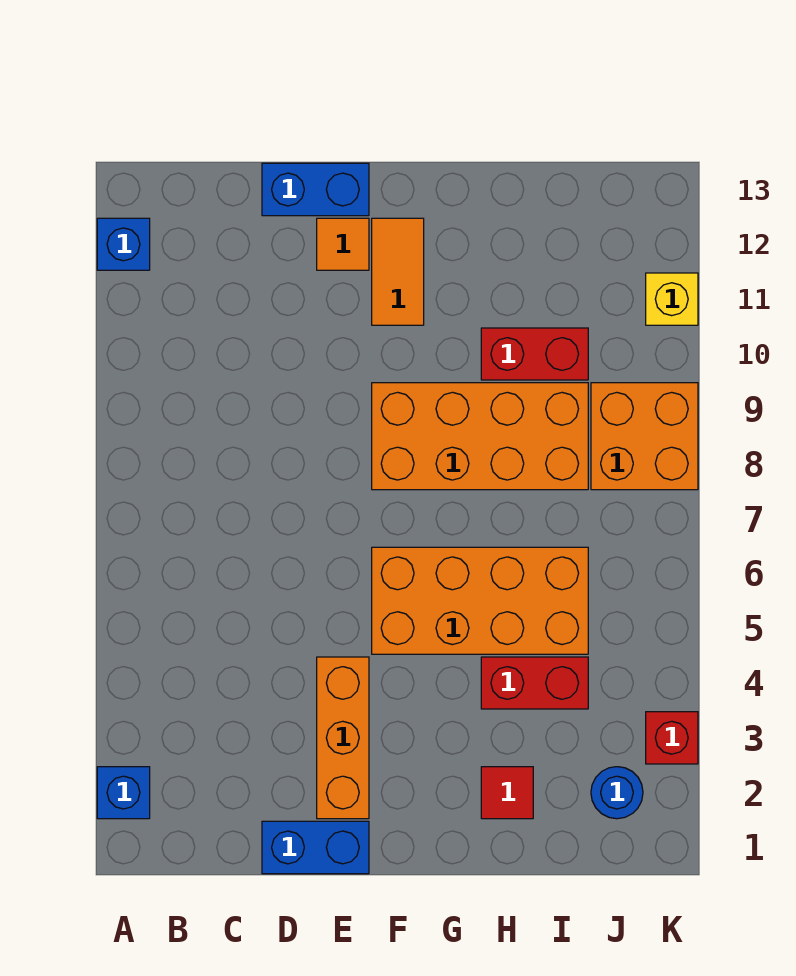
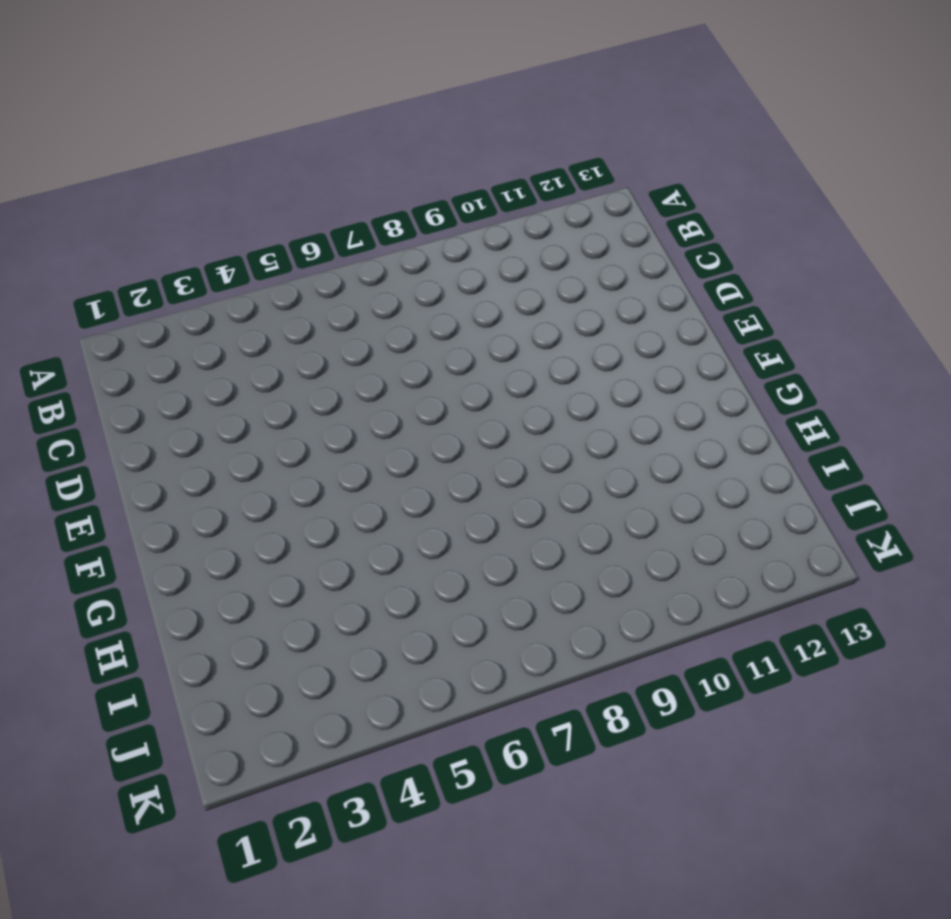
none -> blue 1x1 brick [97,767,150,819]
none -> blue 1x1 brick [97,218,150,270]
none -> blue 1x2 brick [262,821,369,874]

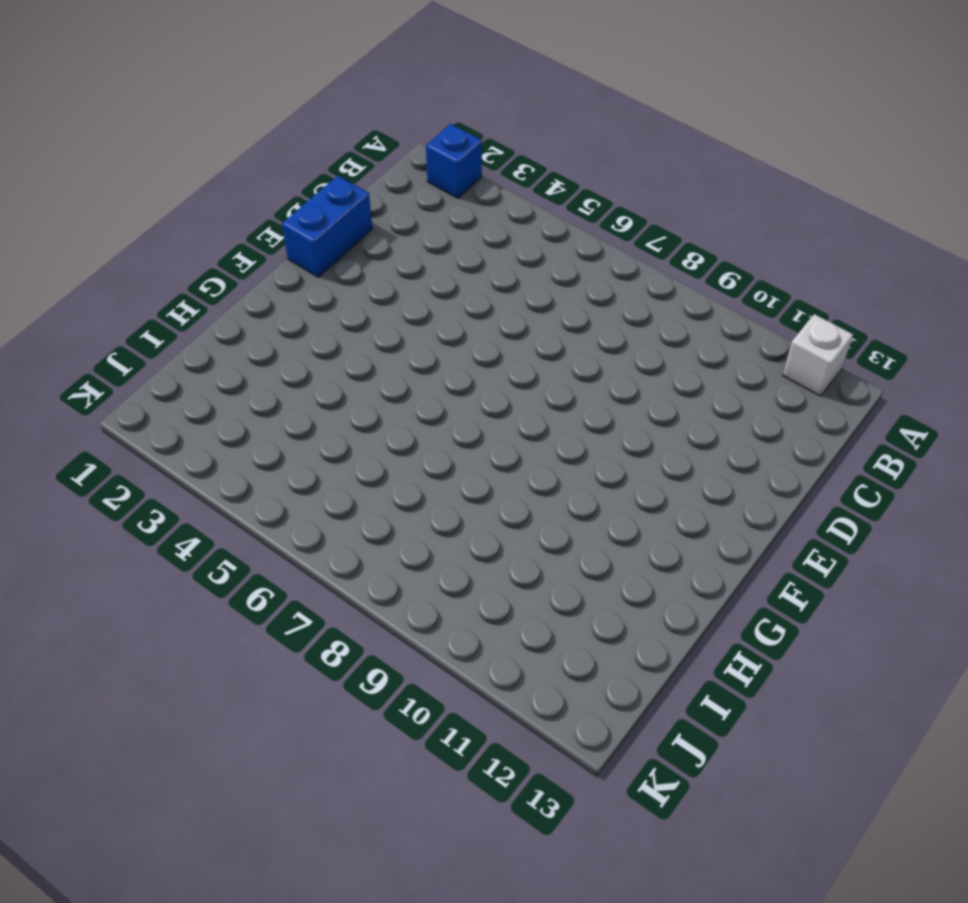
white 1x1 brick [783,314,853,396] -> blue 1x1 brick [97,218,150,270]
none -> blue 1x2 brick [262,163,369,216]
none -> orange 1x3 brick [317,657,369,819]
none -> orange 1x1 tile [317,218,369,270]

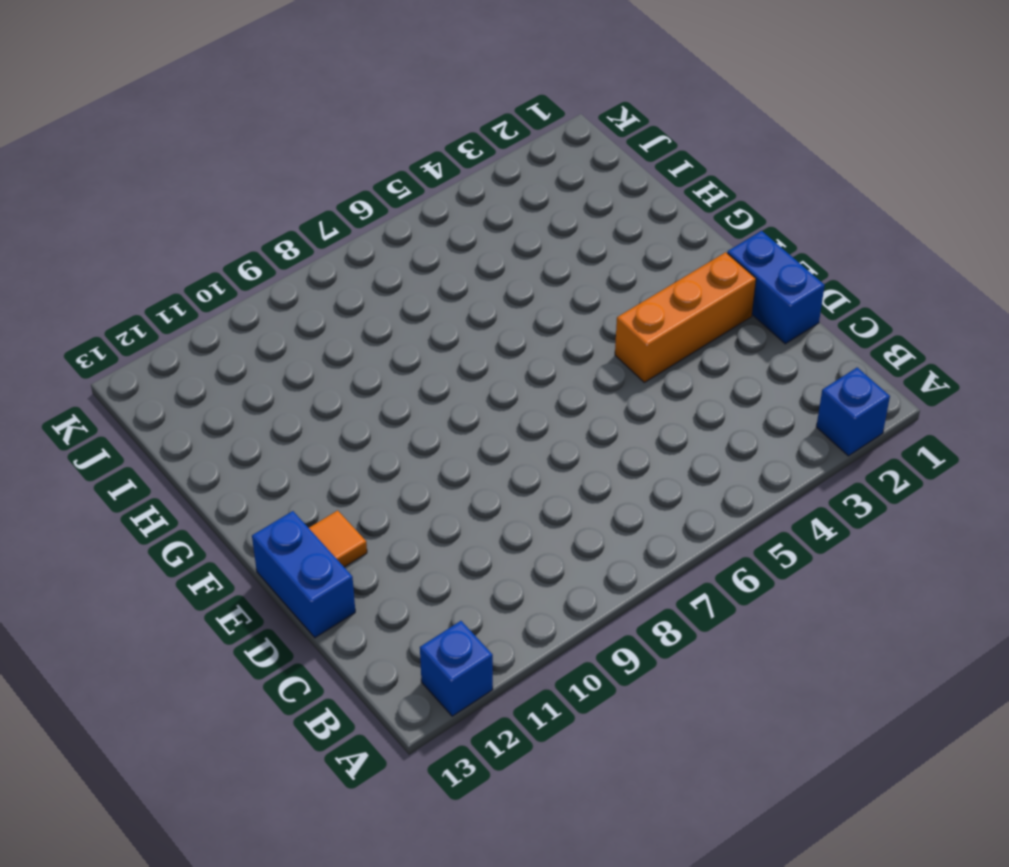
none -> orange 2x4 brick [372,547,588,654]
none -> orange 2x4 brick [372,383,588,490]
none -> orange 1x2 tile [372,218,424,325]

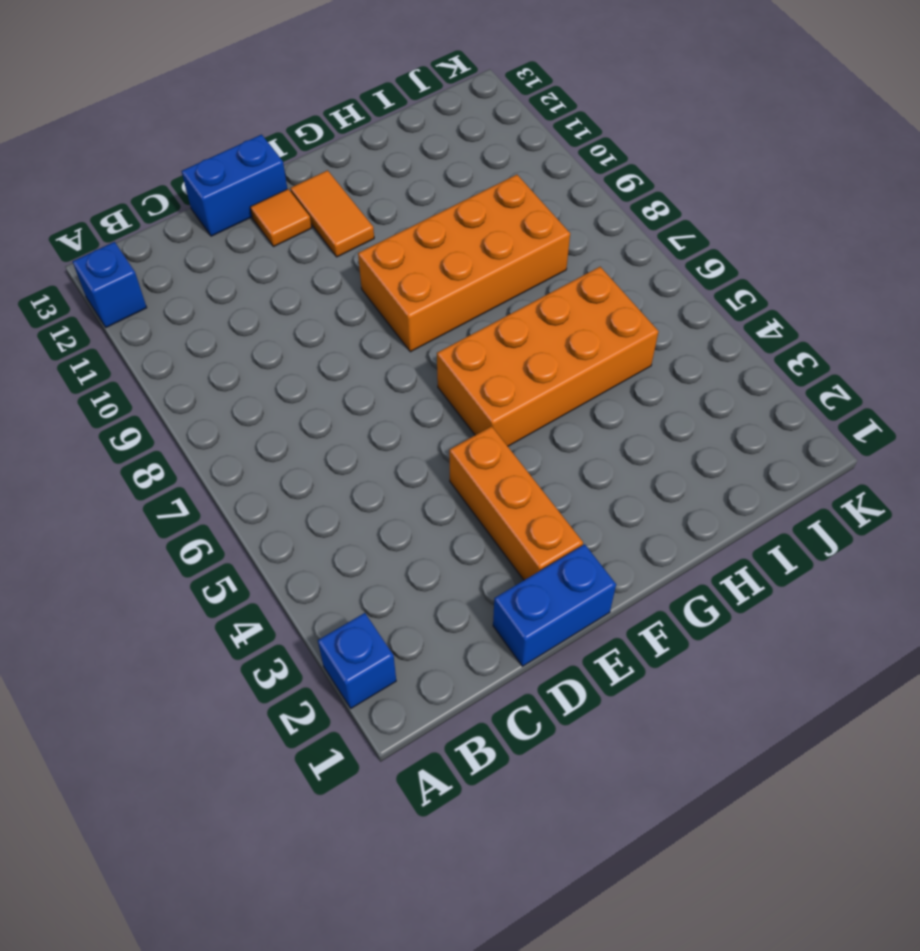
none -> red 1x1 tile [481,767,533,819]
none -> red 1x2 brick [481,657,588,709]
none -> red 1x2 brick [481,328,588,380]

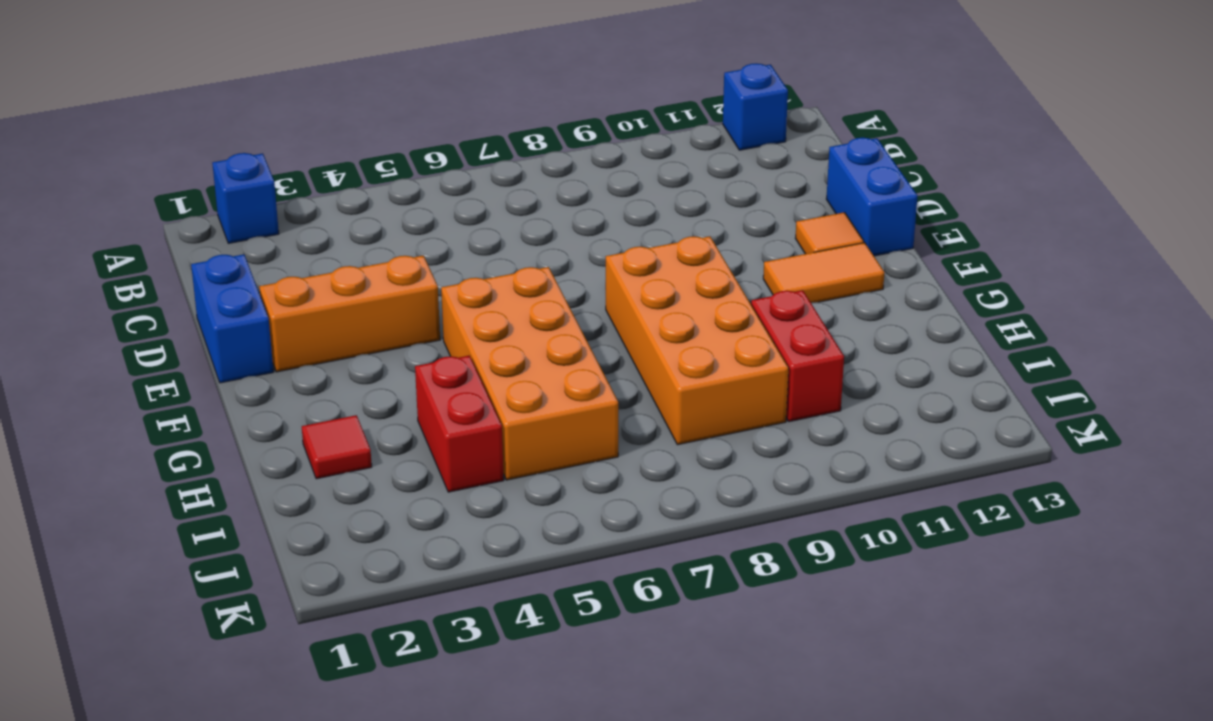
none -> blue 1x1 round brick [591,767,643,819]
none -> orange 2x2 brick [591,383,698,490]
none -> red 1x1 brick [646,712,698,764]

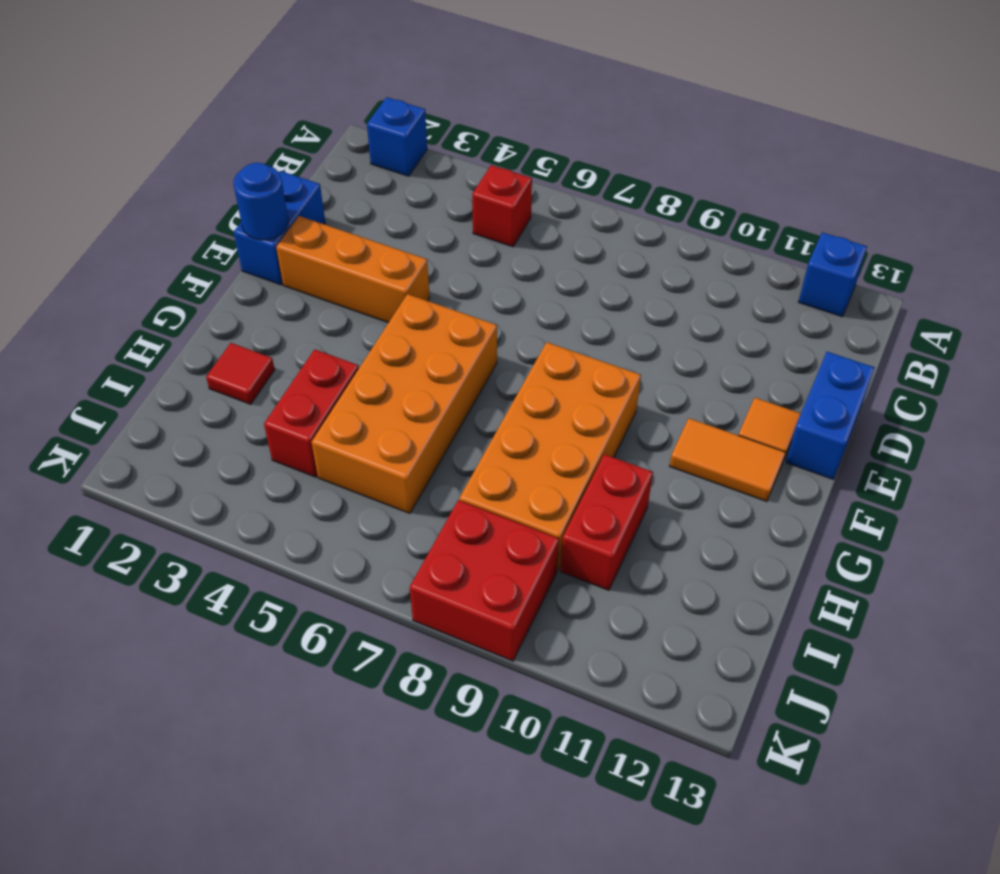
red 1x1 brick [472,165,532,247] -> red 1x1 brick moved to [646,712,698,764]
blue 1x1 round brick [234,163,288,240] -> blue 1x1 round brick moved to [591,767,643,819]
red 2x2 brick [410,500,559,661] -> orange 2x2 brick [591,383,698,490]
none -> yellow 1x1 brick [646,273,698,325]

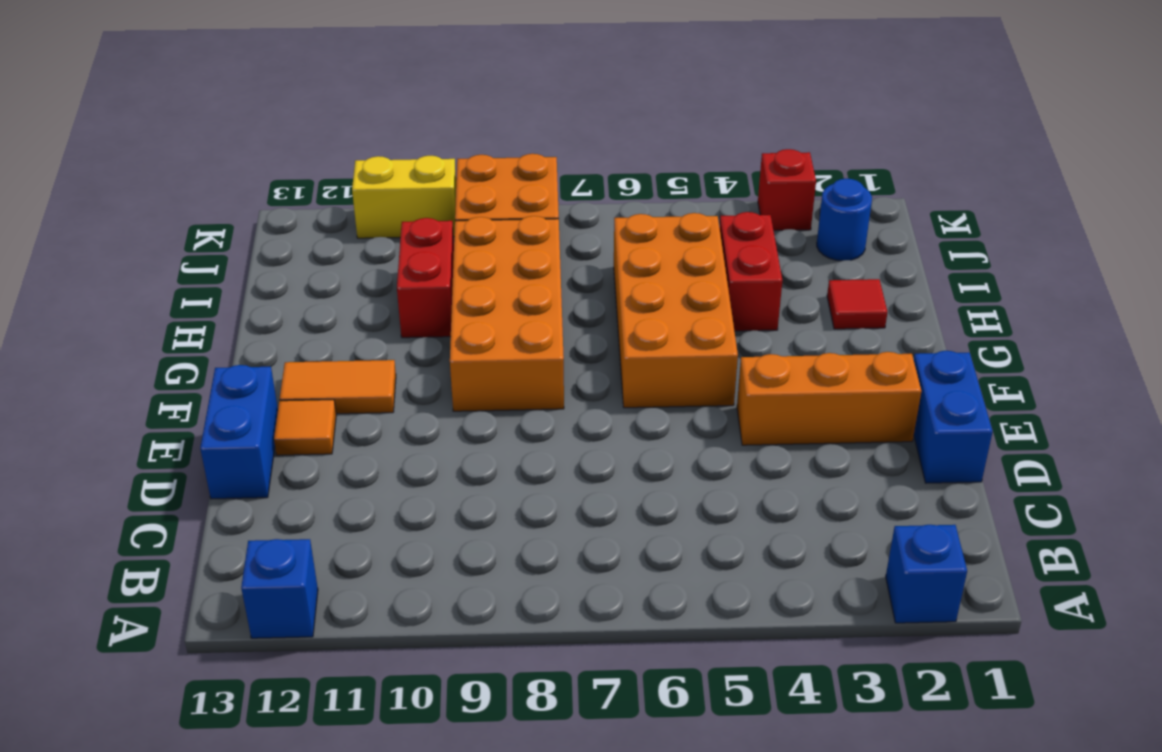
yellow 1x2 brick [352,156,456,238] -> yellow 1x1 brick [646,273,698,325]

